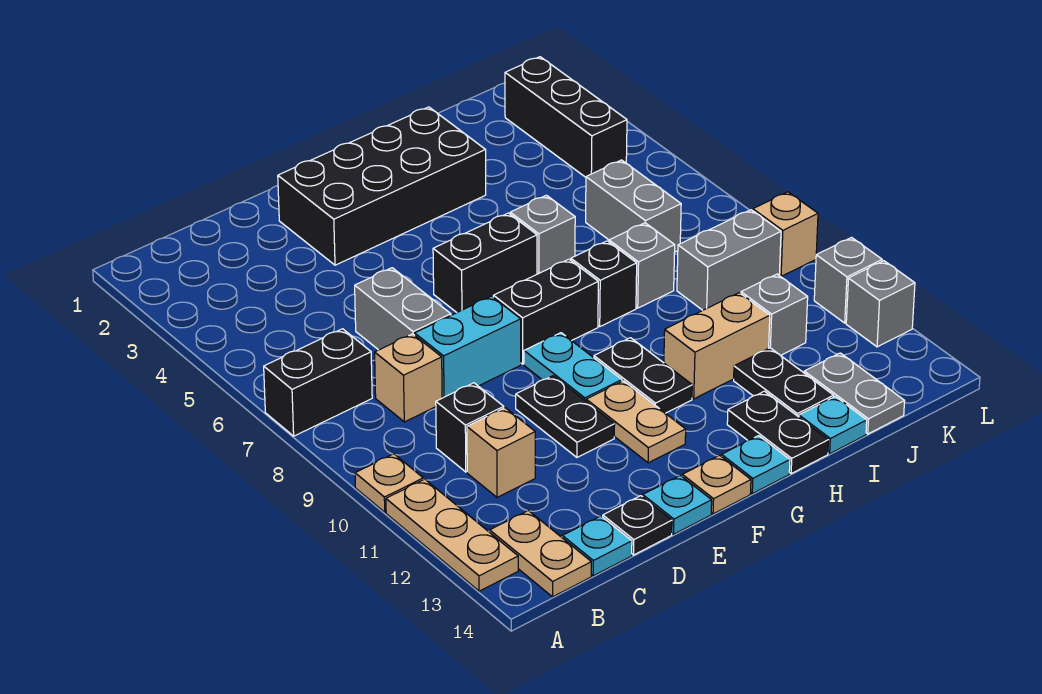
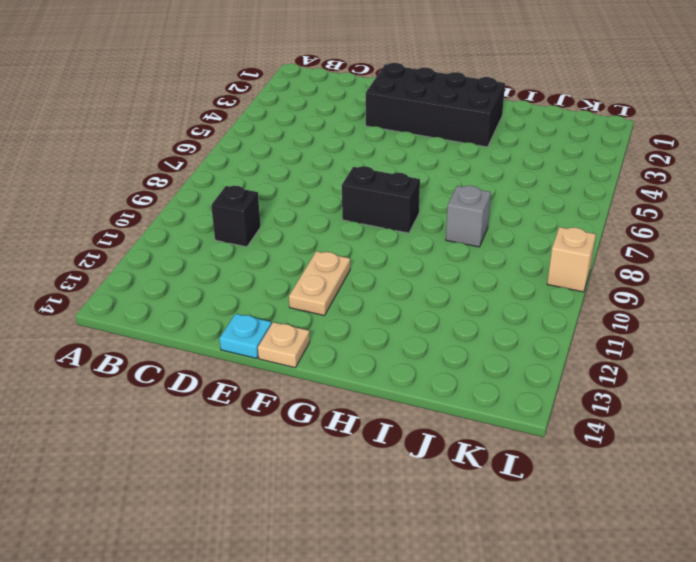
none -> black 1x2 brick [264,329,372,436]
none -> tan 1x1 plate [355,454,424,512]
none -> tan 1x3 plate [386,479,518,591]
none -> tan 1x2 plate [490,510,591,597]

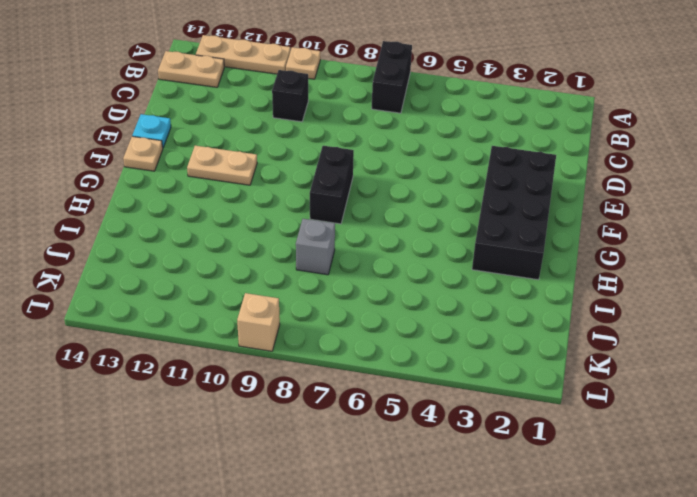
none -> tan 1x1 brick [375,334,442,422]
none -> tan 1x1 brick [467,408,535,497]
none -> cyan 1x1 plate [562,516,632,576]
none -> grey 1x2 brick [355,268,451,350]

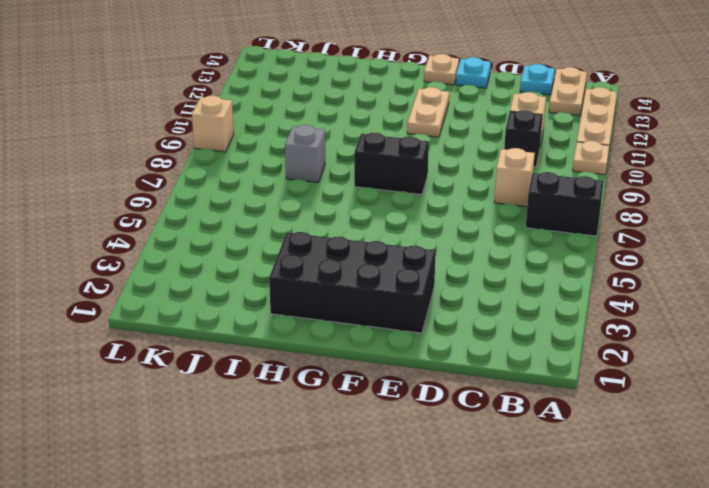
none -> grey 1x2 brick [355,268,451,350]
none -> cyan 1x2 brick [415,296,521,398]
none -> black 1x1 plate [603,496,672,555]
none -> black 1x2 plate [516,376,615,457]

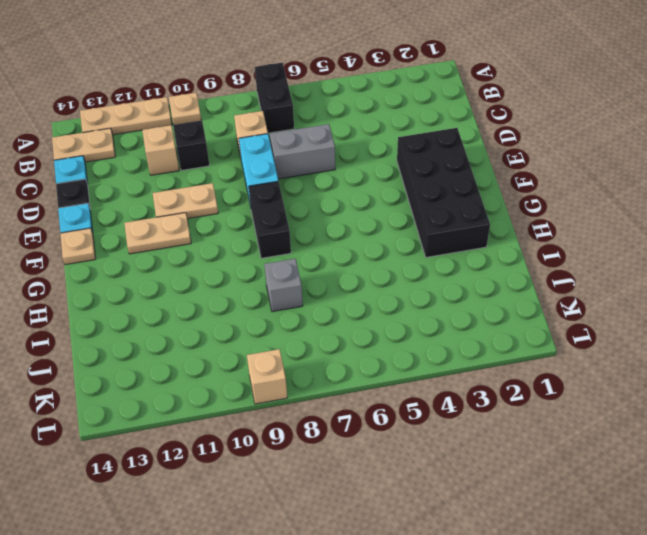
tan 1x2 plate [153,183,218,219] -> black 1x2 plate [516,376,615,457]
none -> black 1x2 brick [433,213,537,312]
none -> cyan 1x2 plate [524,333,622,401]
none -> black 1x2 plate [594,338,692,413]
none -> cyan 1x1 plate [721,436,790,494]

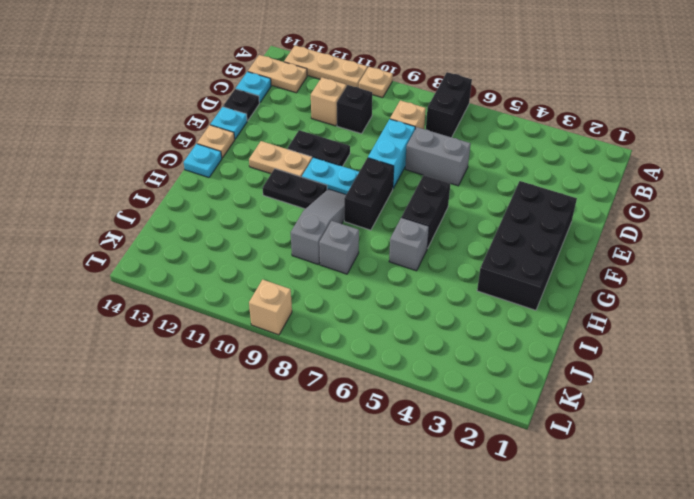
grey 1x3 slope [291,189,346,265] -> none
none -> black 1x1 brick [571,241,637,326]
none -> tan 1x2 brick [664,293,770,399]
none -> black 1x2 plate [727,391,828,473]
none -> black 1x2 plate [734,348,834,417]

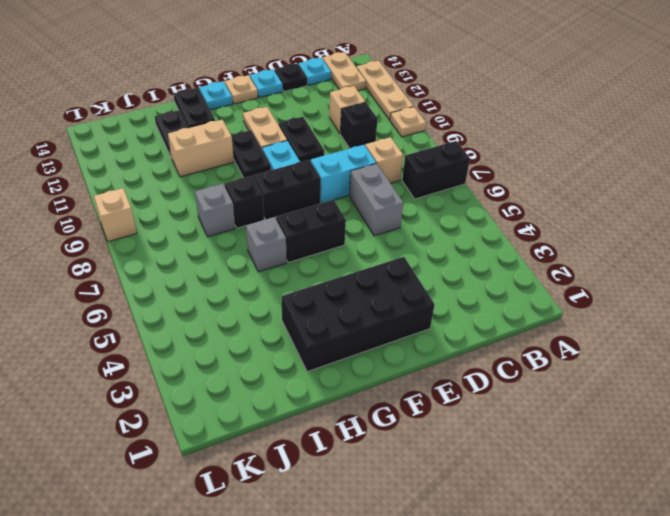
none -> cyan 1x1 plate [799,397,867,454]
none -> grey 1x2 brick [586,160,681,252]
none -> grey 1x2 brick [677,210,781,310]
none -> grey 1x1 brick [741,274,808,355]

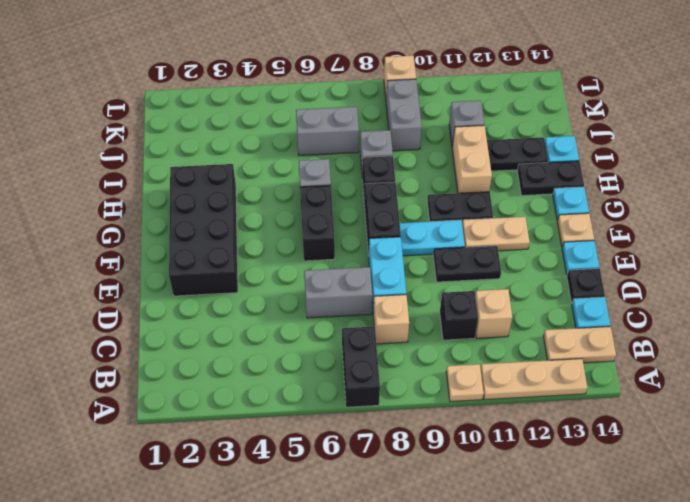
none -> grey 1x2 plate [804,353,905,434]
none -> black 1x3 brick [505,57,627,177]
none -> grey 1x1 brick [814,238,882,323]
none -> grey 1x1 brick [846,261,915,347]

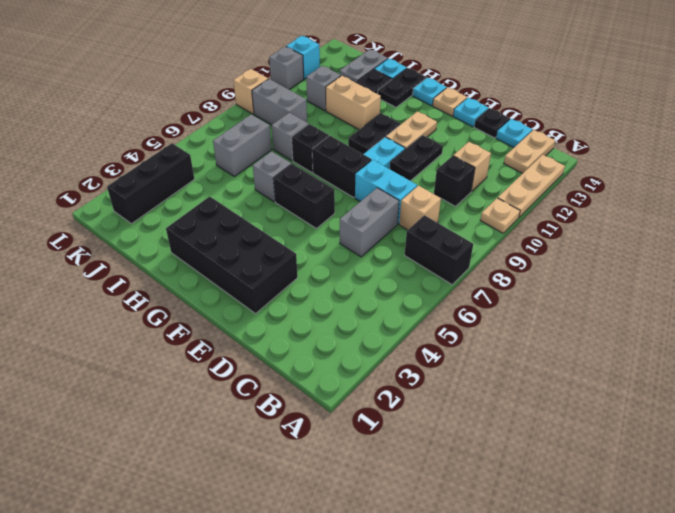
cyan 1x1 brick [286,36,320,79] -> grey 1x1 brick [846,261,915,347]

